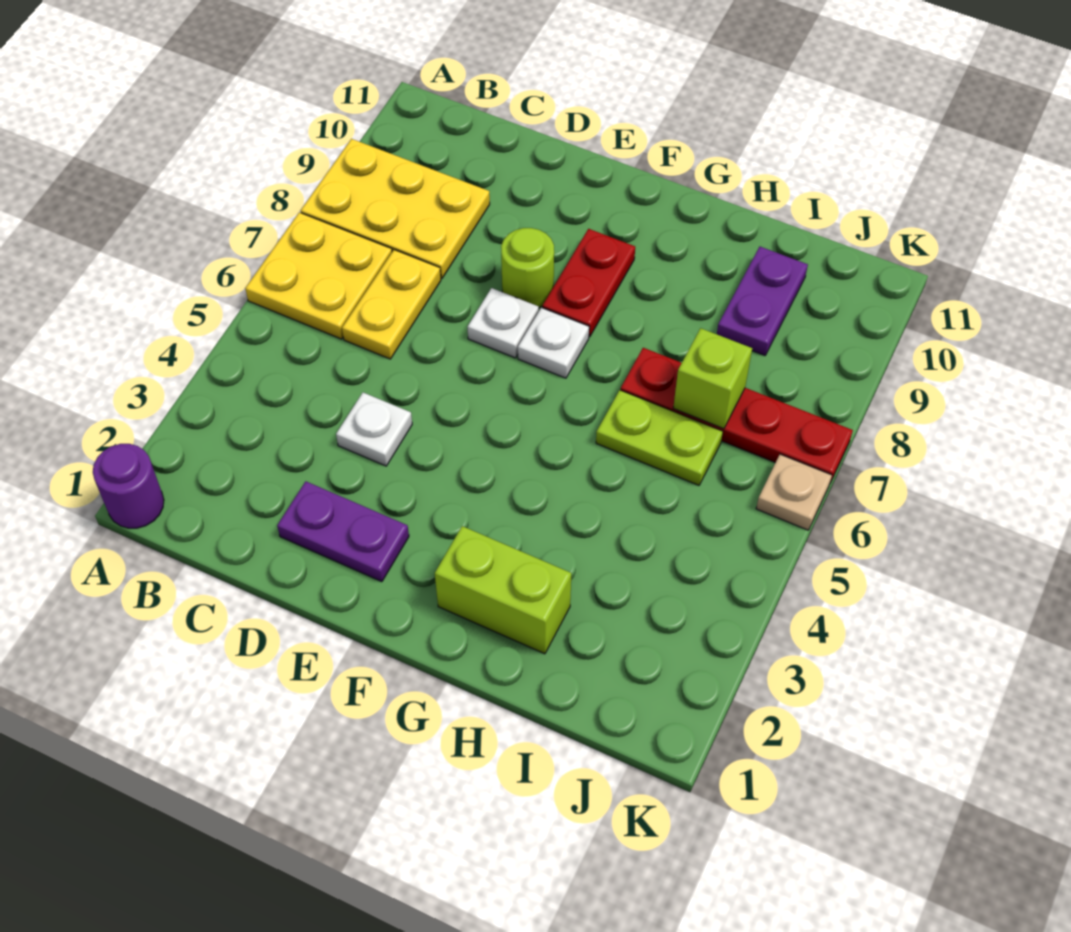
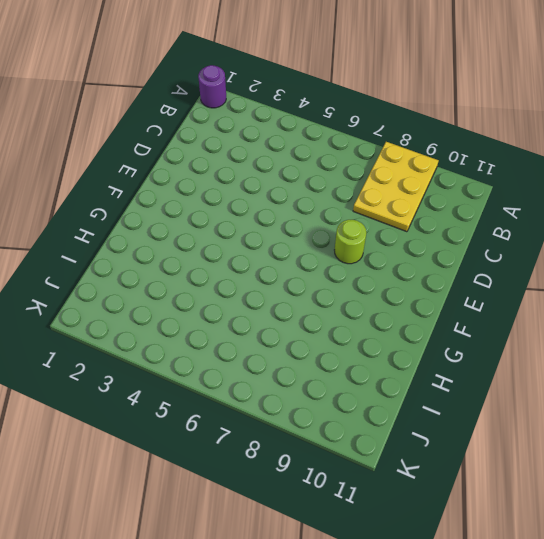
none -> yellow 2x2 plate [245,212,392,339]
none -> yellow 1x2 plate [342,250,441,359]
none -> purple 1x2 plate [277,481,409,582]

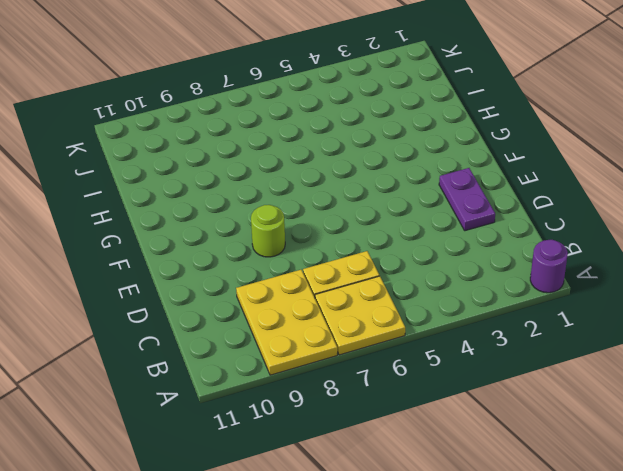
none -> white 1x1 plate [336,393,412,466]
none -> white 1x1 plate [468,288,539,358]
none -> white 1x1 plate [518,308,589,378]

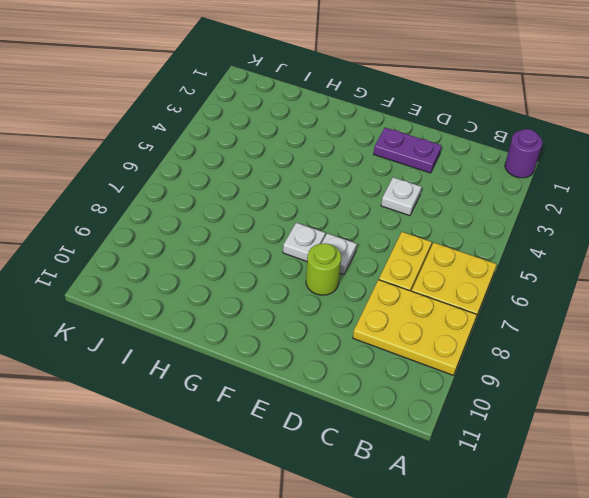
none -> red 1x2 plate [542,229,635,337]
none -> lime 1x2 brick [435,526,571,654]
none -> lime 1x2 plate [596,390,723,485]

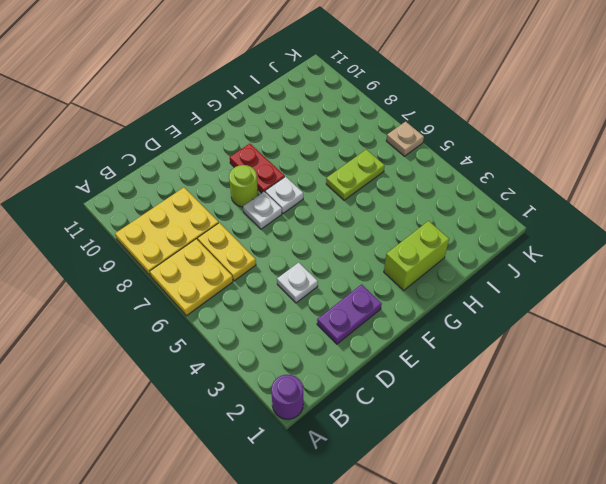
none -> red 1x4 plate [621,348,853,483]
none -> purple 1x2 plate [717,247,808,356]
none -> lime 1x1 brick [673,328,752,429]

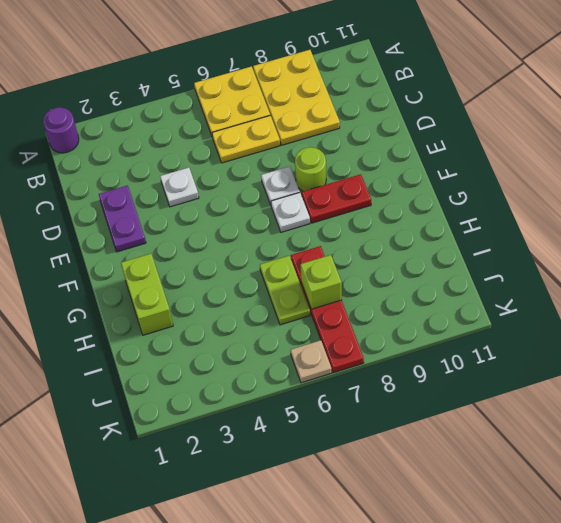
none -> purple 1x2 plate [717,247,808,356]

